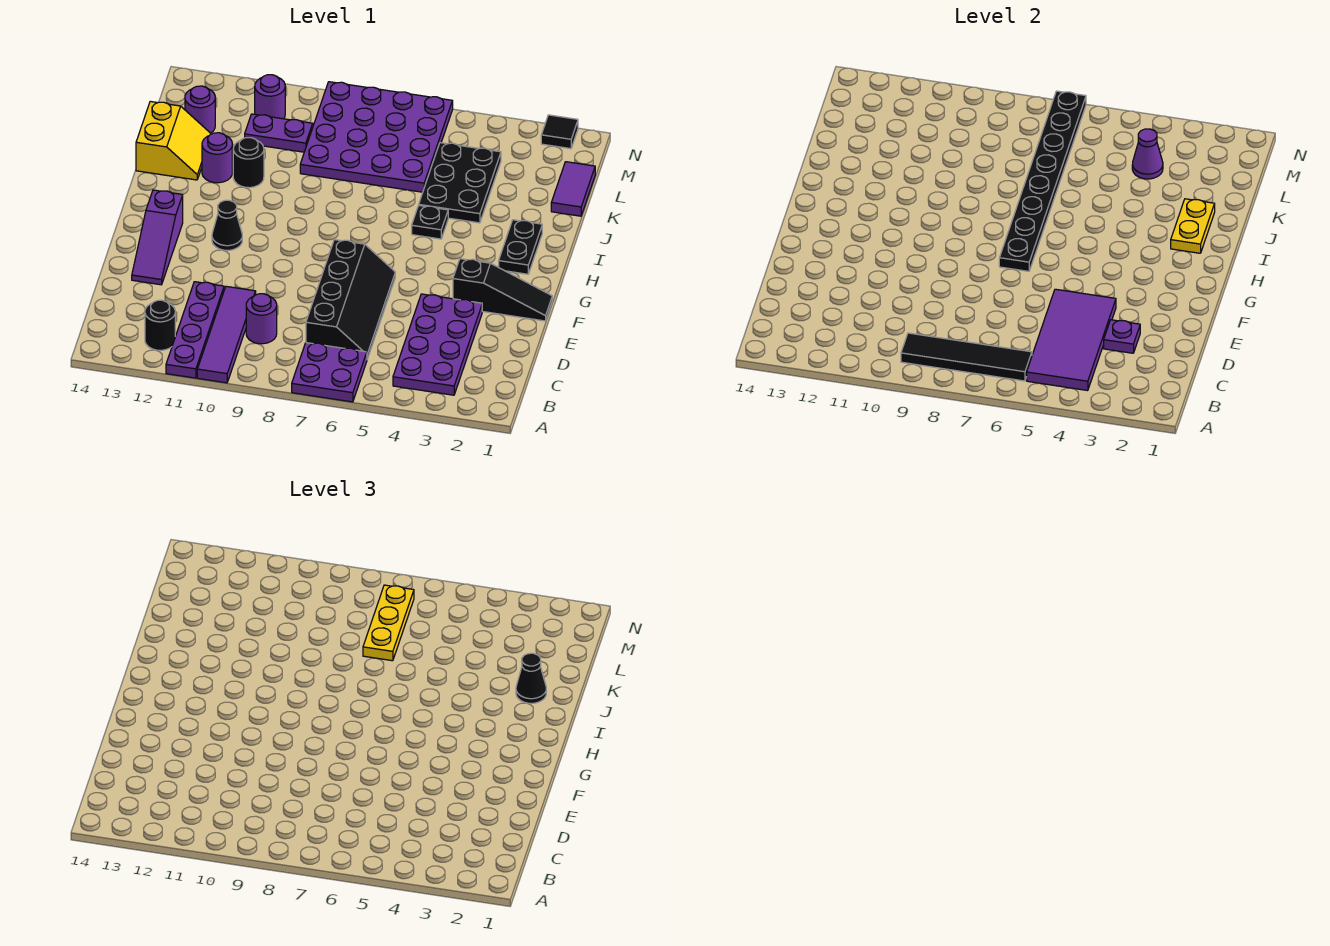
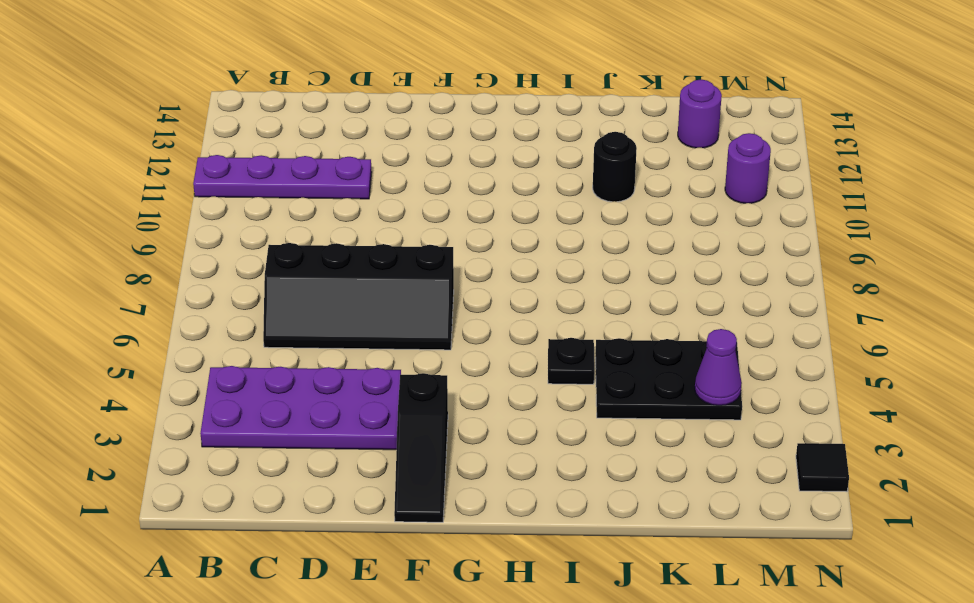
none -> purple 2x2 plate [292,343,367,402]
none -> purple 1x4 tile [197,286,256,383]
none -> black 1x1 round brick [145,300,175,350]
none -> purple 1x1 round brick [246,294,277,344]

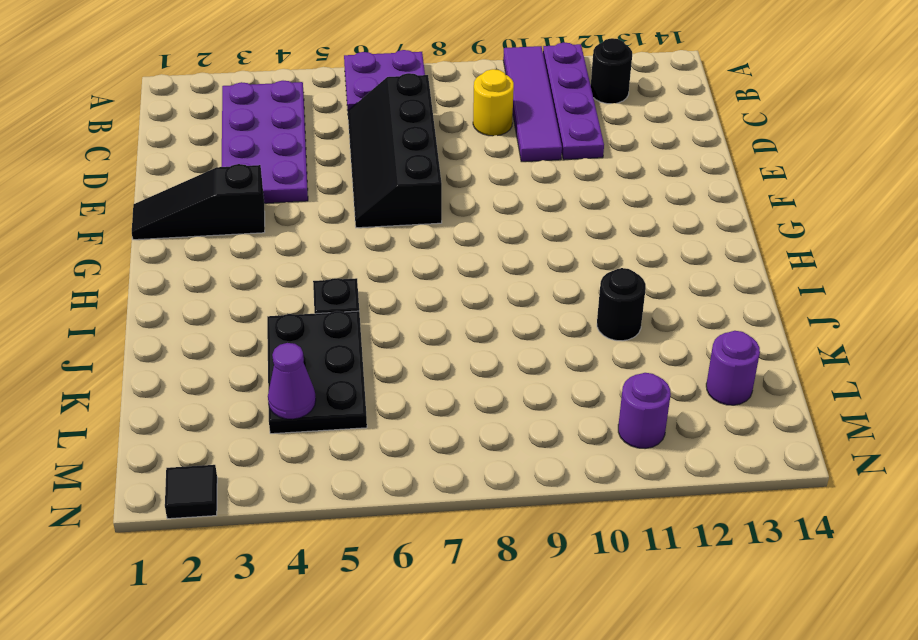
yellow 1x1 round brick [473,69,514,136] -> purple 1x1 round brick [246,294,277,344]
none -> purple 1x3 slope [132,190,183,285]
none -> black 1x1 cone [212,200,242,250]
none -> black 1x2 plate [499,220,542,274]
none -> purple 1x1 round brick [202,133,232,183]

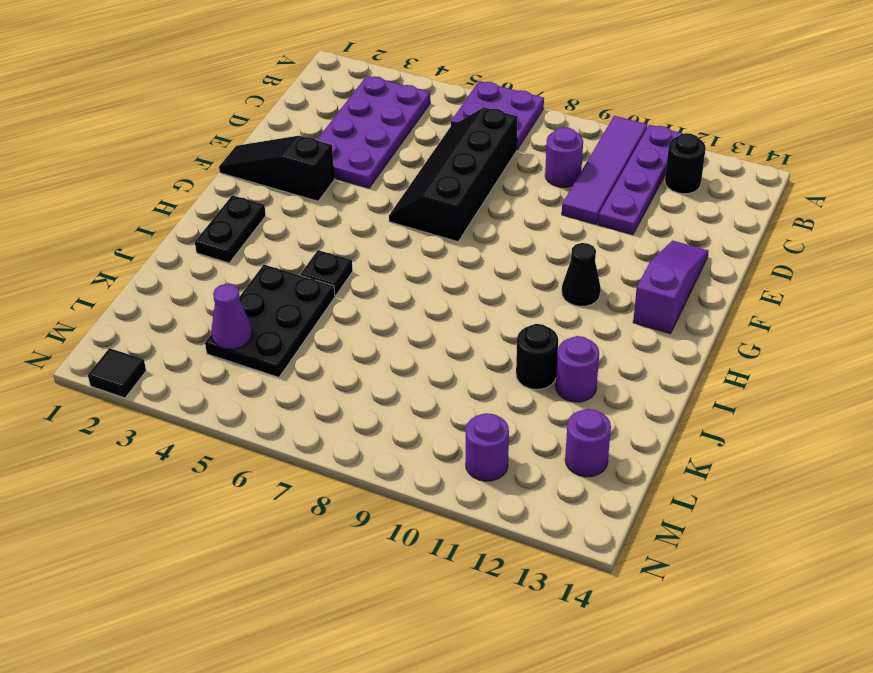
none -> yellow 2x2 slope [136,101,211,180]
none -> purple 1x2 tile [551,162,595,216]
none -> purple 4x4 plate [300,82,453,192]
none -> purple 1x2 plate [245,114,313,152]

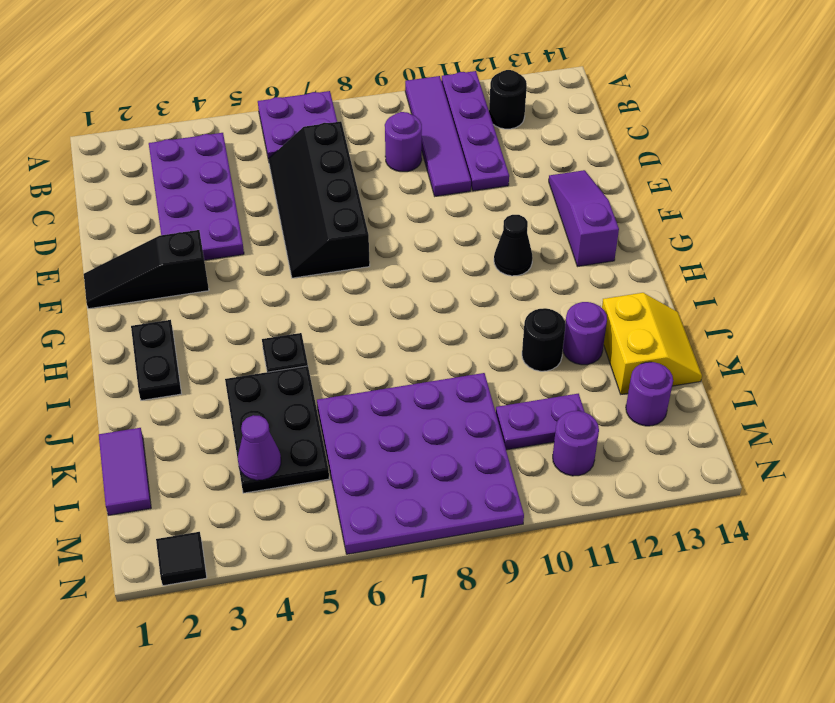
yellow 2x2 slope [602,293,702,394] -> yellow 2x2 slope turned to [136,101,211,180]
none -> purple 2x4 tile [1027,289,1116,391]
none -> black 1x4 tile [901,333,1032,381]
none -> purple 1x1 plate [1104,320,1140,353]
none -> black 1x8 plate [999,91,1086,271]

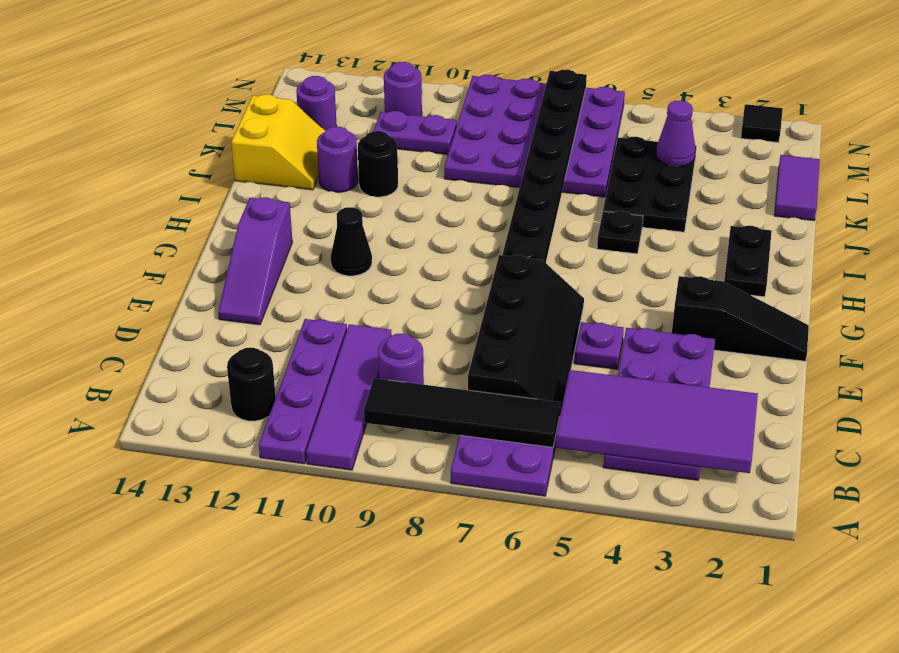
purple 2x4 tile [556,370,758,473] -> purple 2x4 tile turned to [1027,289,1116,391]
purple 1x1 plate [574,322,624,369] -> purple 1x1 plate moved to [1104,320,1140,353]
none -> yellow 1x2 plate [1171,199,1215,253]
none -> black 1x1 cone [516,653,546,703]
none -> yellow 1x3 plate [363,585,414,661]

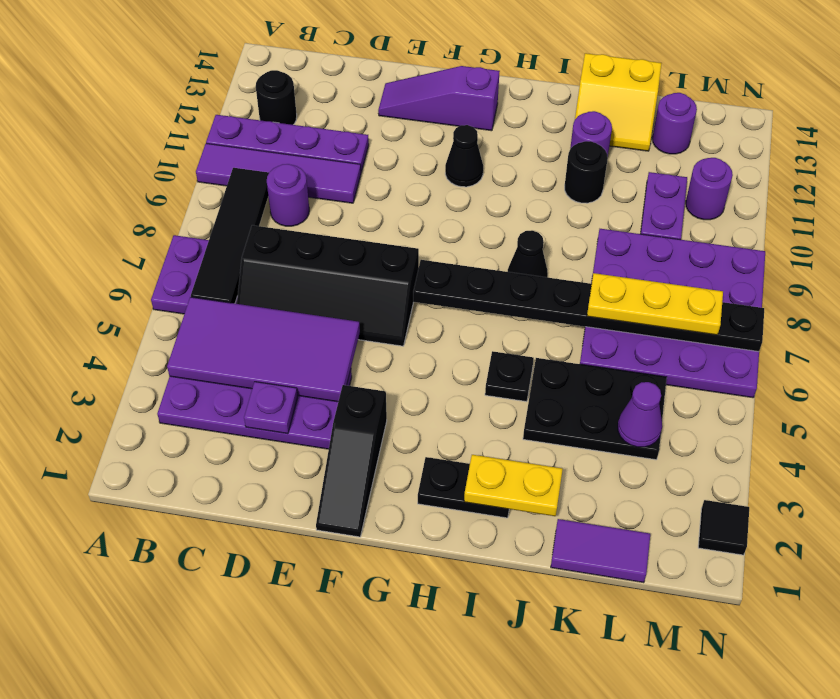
black 1x1 cone [508,230,548,277] -> black 1x1 cone moved to [516,653,546,703]

